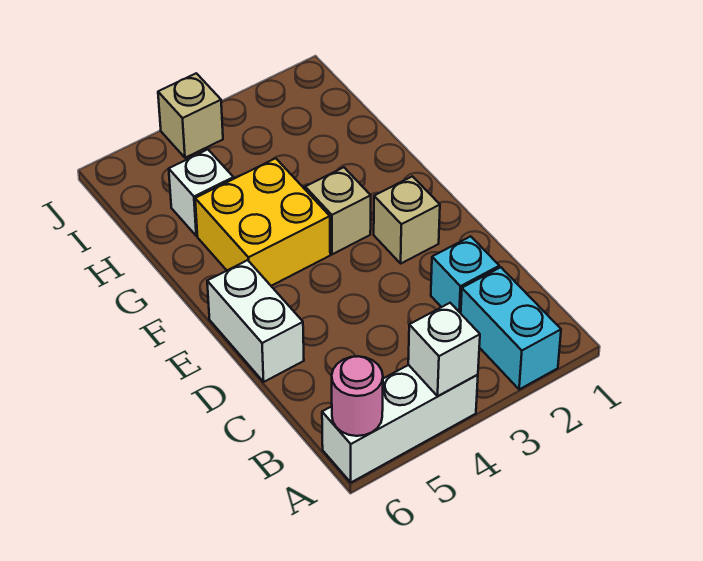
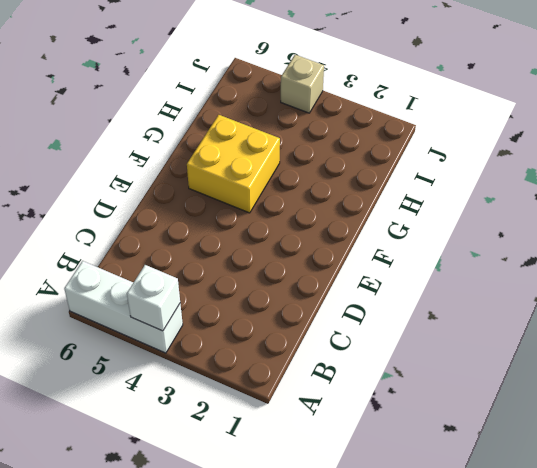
none -> cyan 1x2 brick [461,267,561,390]
none -> cyan 1x1 brick [431,236,499,313]

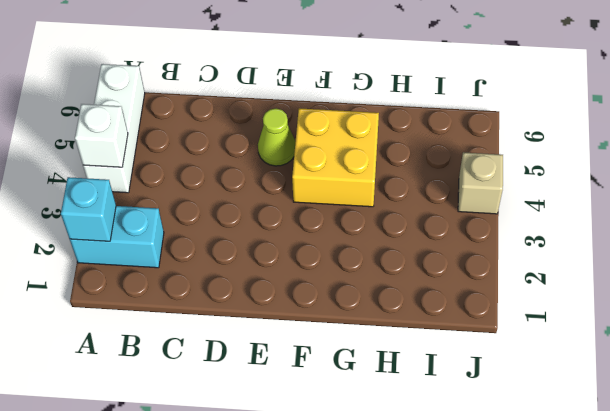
cyan 1x1 brick [61,177,116,241] -> cyan 1x1 brick moved to [431,236,499,313]
lime 1x1 cone [258,108,296,166] -> none
none -> white 1x2 brick [207,260,304,382]
none -> tan 1x1 brick [374,176,440,263]

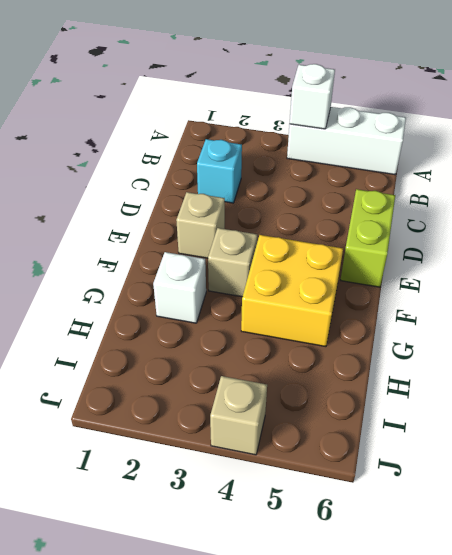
lime 1x2 brick [341,189,395,287] -> white 1x2 brick [207,260,304,382]
white 1x1 brick [153,252,206,323] -> white 1x1 brick moved to [169,150,234,236]
none -> cyan 1x2 brick [461,267,561,390]
none -> pink 1x1 round brick [332,356,383,436]

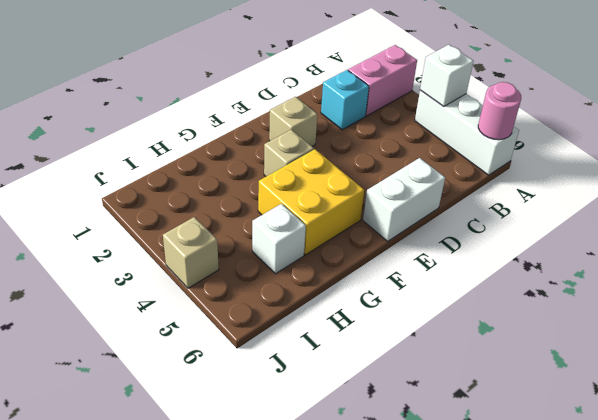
pink 1x2 brick [348,45,417,116] -> cyan 1x2 brick [461,267,561,390]

